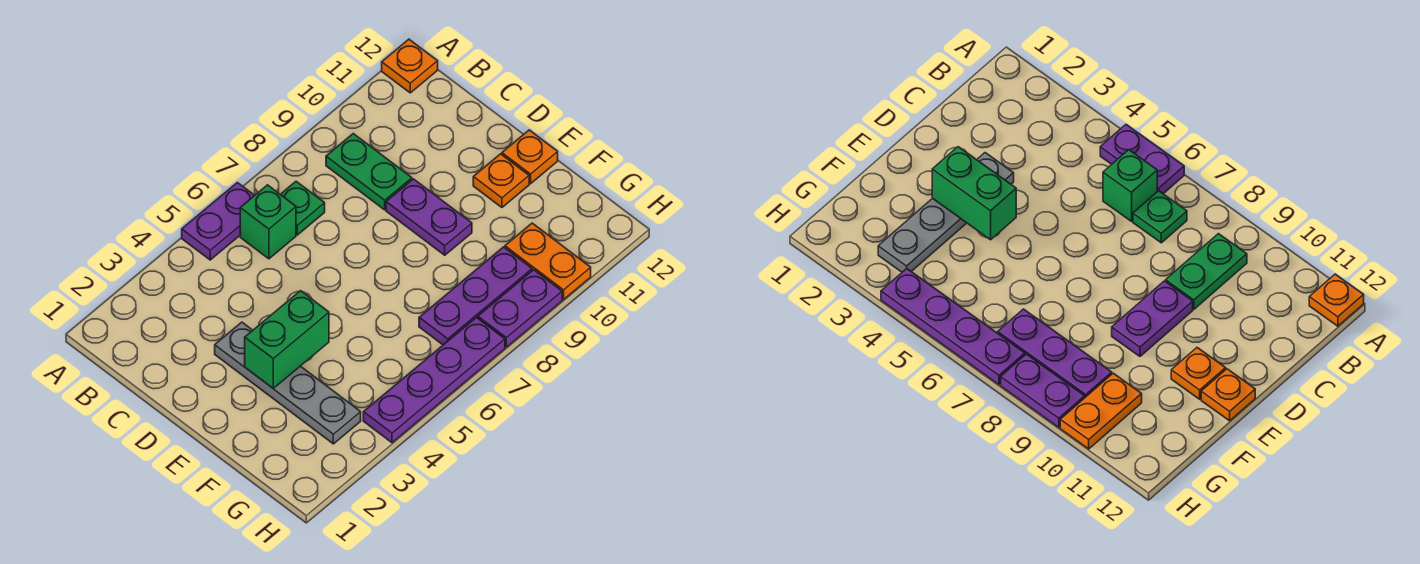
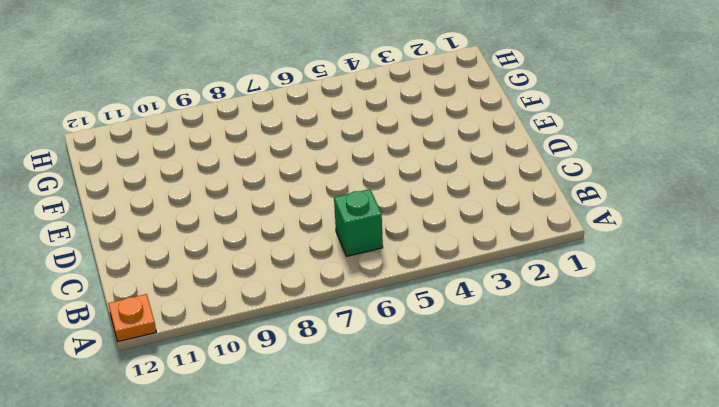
none -> purple 1x2 plate [182,183,255,260]
none -> green 1x1 plate [280,181,325,235]
none -> green 1x2 plate [326,134,412,210]

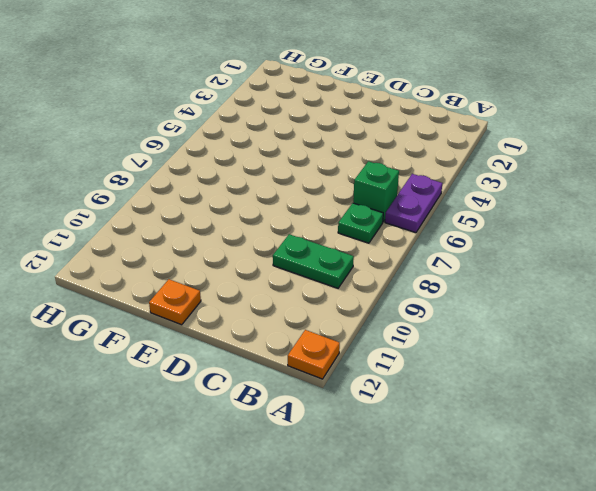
none -> grey 1x4 plate [215,322,361,444]
none -> purple 1x2 plate [386,179,472,255]
none -> orange 1x1 plate [473,154,529,207]

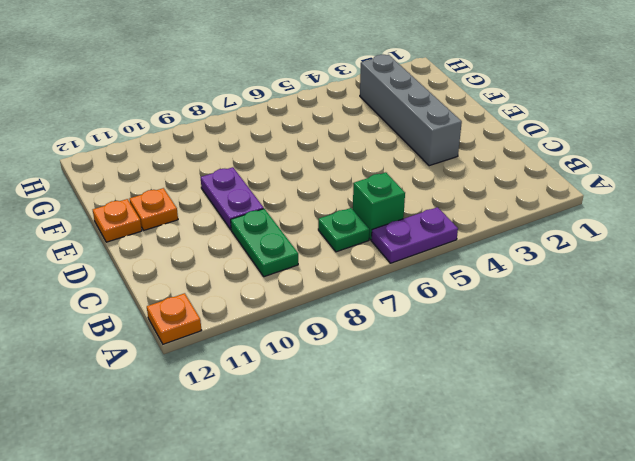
grey 1x4 brick [360,55,462,166] -> grey 1x4 plate [215,322,361,444]
none -> purple 1x3 plate [419,247,532,345]
none -> orange 1x2 plate [505,223,591,299]
none -> purple 1x4 plate [363,317,505,443]

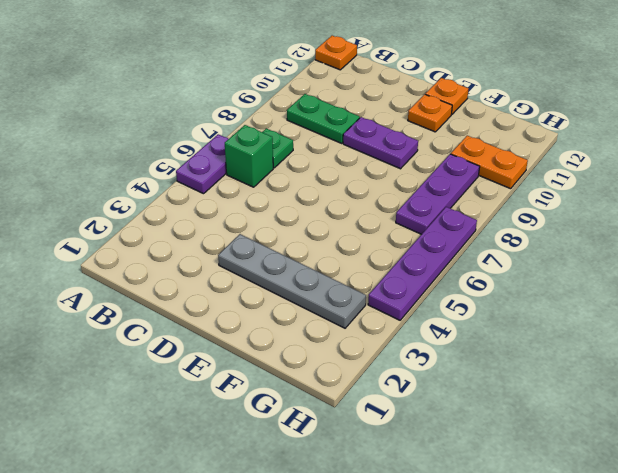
none -> purple 1x2 plate [478,270,562,347]
none -> green 1x2 brick [245,291,329,388]

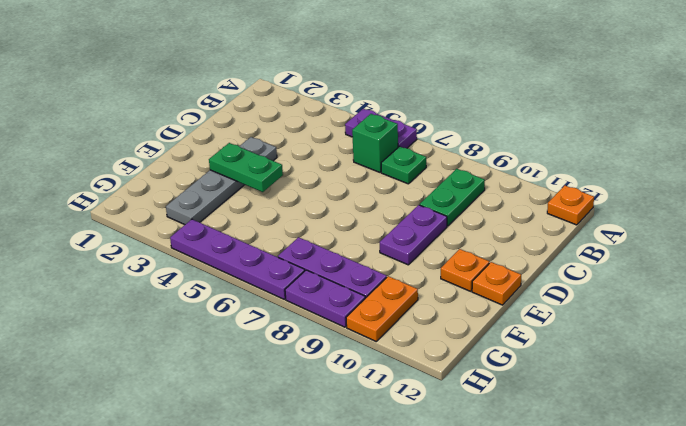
green 1x2 plate [209,143,283,192] -> green 1x2 brick [245,291,329,388]

